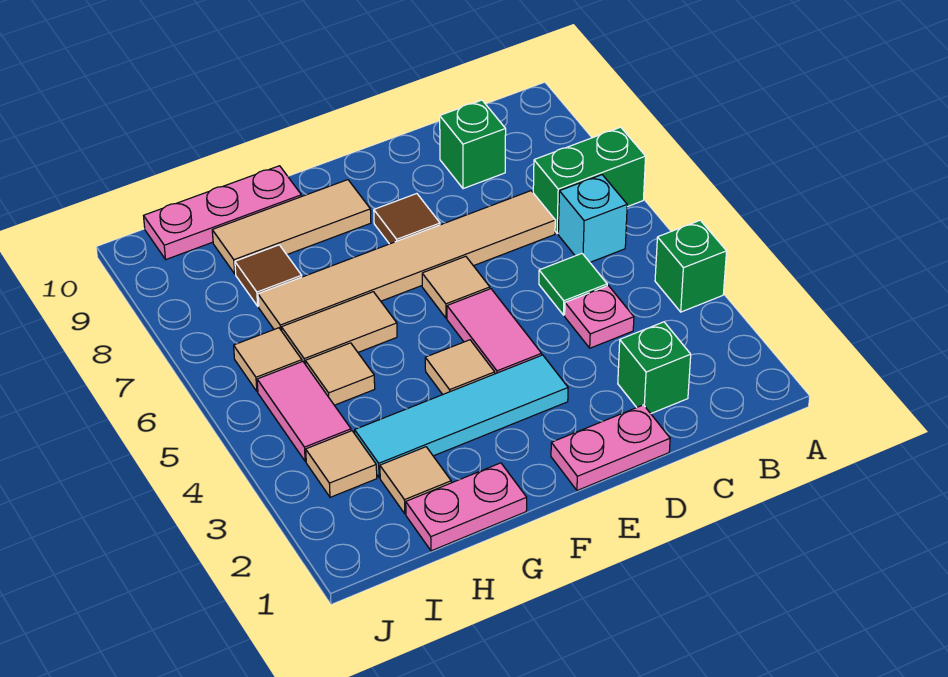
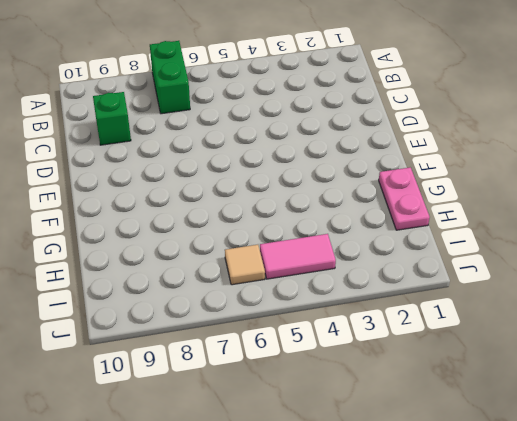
none -> green 1x1 brick [655,220,727,312]
none -> cyan 1x1 brick [558,175,627,262]
none -> green 1x1 brick [618,322,691,413]

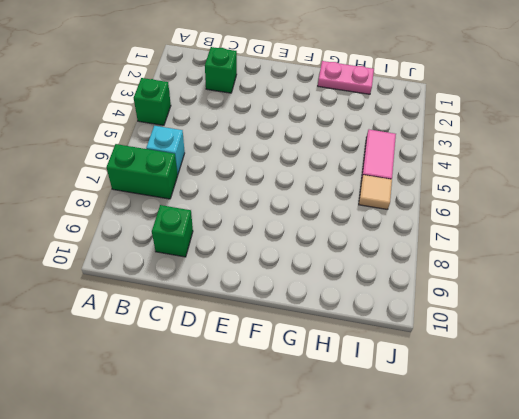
none -> pink 1x1 plate [565,286,634,348]
none -> green 1x1 tile [539,254,607,315]
none -> tan 1x6 tile [258,191,555,331]

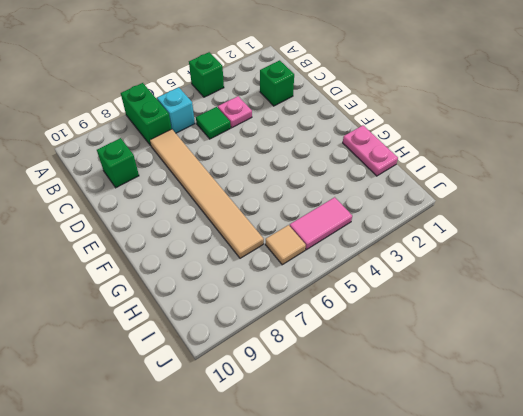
none -> pink 1x2 plate [551,405,670,491]
none -> cyan 1x4 tile [355,355,568,478]
none -> pink 1x2 tile [447,289,542,374]

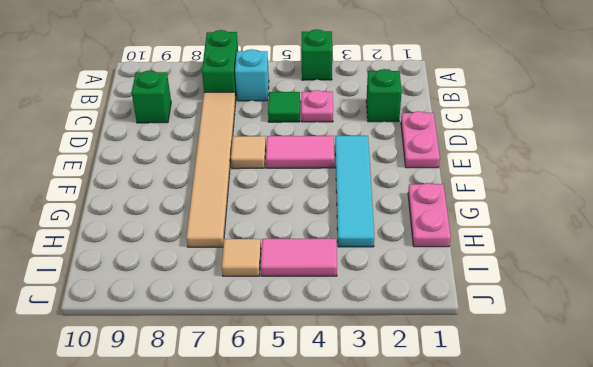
none -> brown 1x1 tile [374,194,440,244]
none -> tan 1x1 tile [425,340,495,394]
none -> tan 1x3 tile [212,180,371,274]

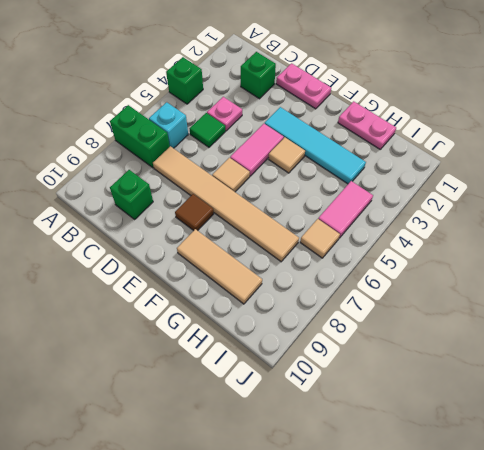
none -> tan 1x2 tile [281,292,397,365]
none -> pink 1x3 plate [144,166,301,259]
none -> tan 1x1 tile [380,447,451,514]

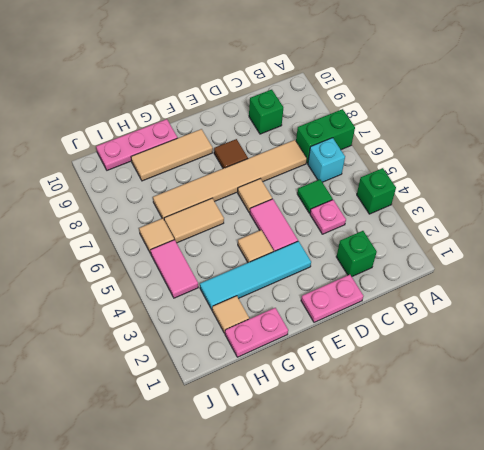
none -> tan 1x1 tile [305,343,375,405]
none -> brown 1x1 tile [235,245,302,306]
none -> tan 1x1 tile [306,431,377,497]

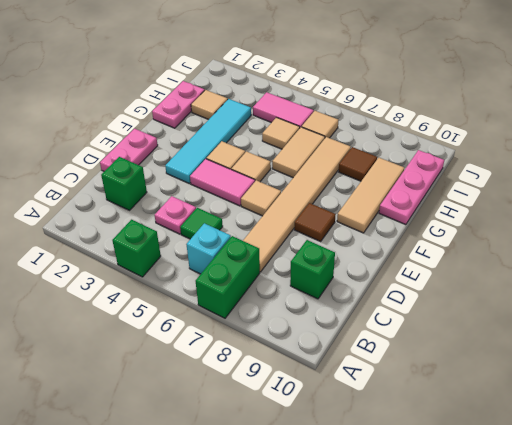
tan 1x1 tile [231,151,271,182] -> tan 1x1 tile moved to [306,431,377,497]

